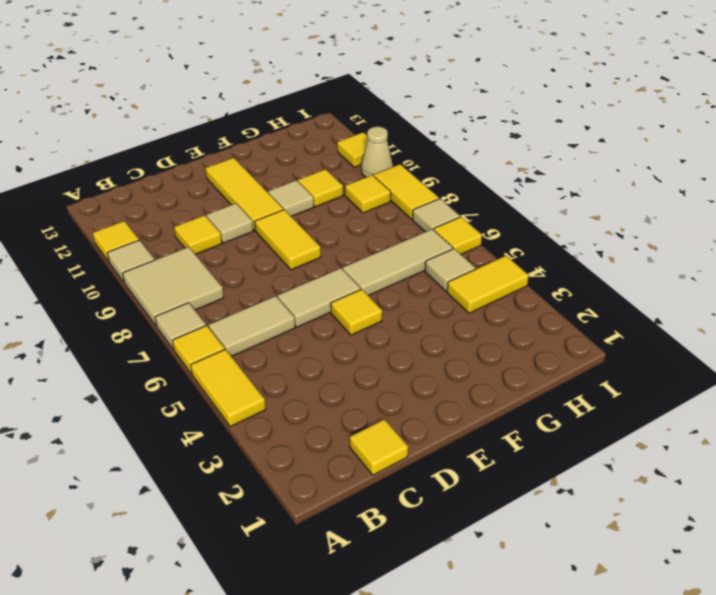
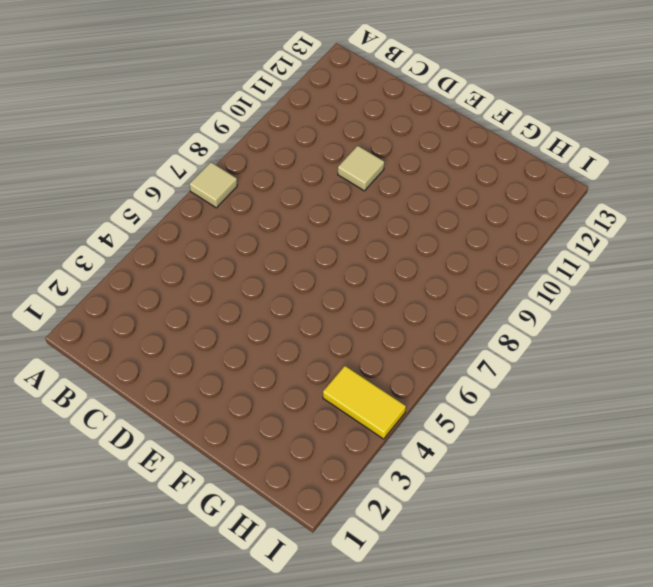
none -> yellow 1x2 tile [191,349,266,427]
none -> yellow 1x1 tile [173,325,225,374]
none -> tan 2x2 tile [123,247,224,326]

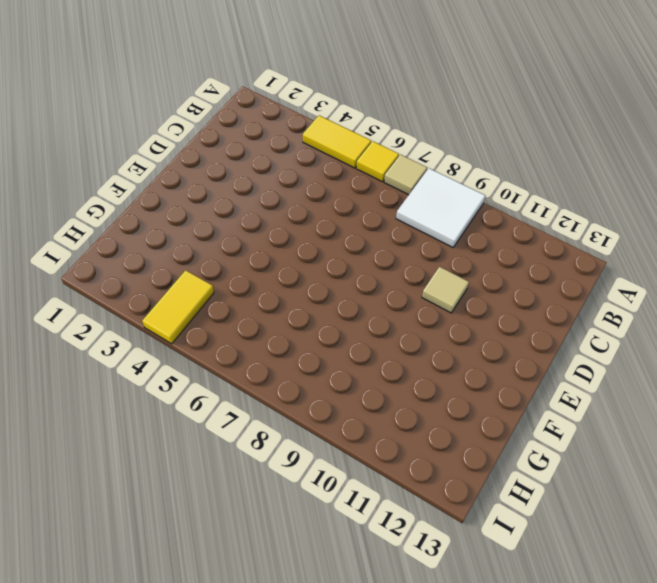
white 2x2 tile [396,168,485,247] -> tan 2x2 tile [123,247,224,326]
none -> tan 1x1 tile [107,240,155,282]
none -> yellow 1x1 tile [93,221,139,262]
none -> tan 1x2 tile [209,296,295,356]

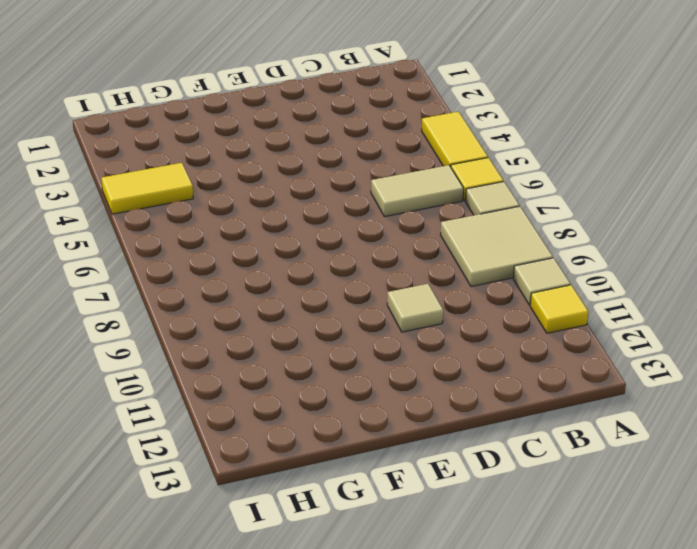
none -> yellow 1x1 tile [350,419,408,475]
none -> yellow 1x1 tile [174,215,222,254]
none -> tan 1x2 tile [278,268,361,327]

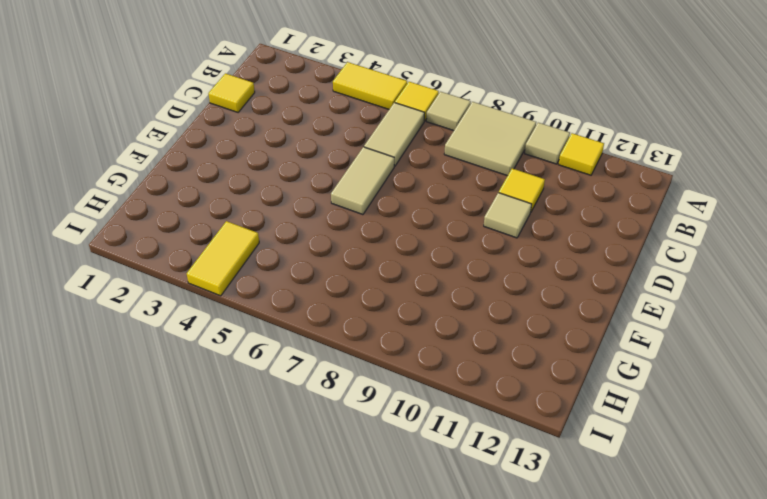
none -> yellow 1x1 tile [331,289,382,335]
none -> yellow 1x2 tile [255,210,321,270]
none -> yellow 1x3 tile [206,158,283,231]

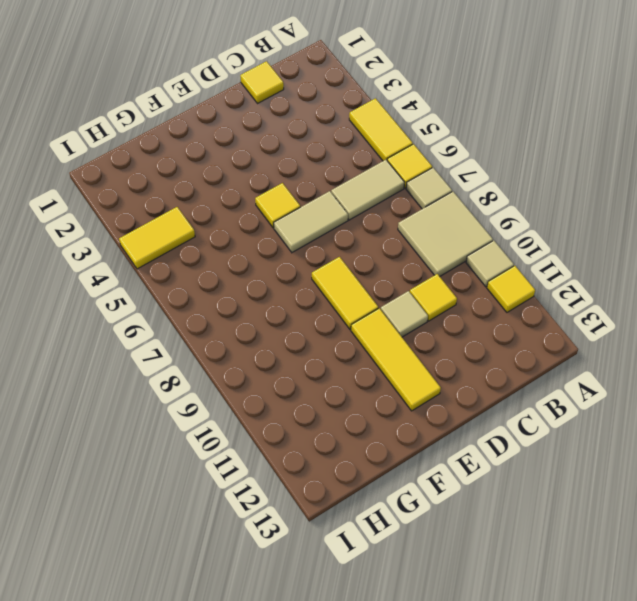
none -> tan 1x3 tile [343,229,453,296]
none -> tan 1x1 tile [268,180,314,216]
none -> yellow 1x1 tile [298,169,343,207]

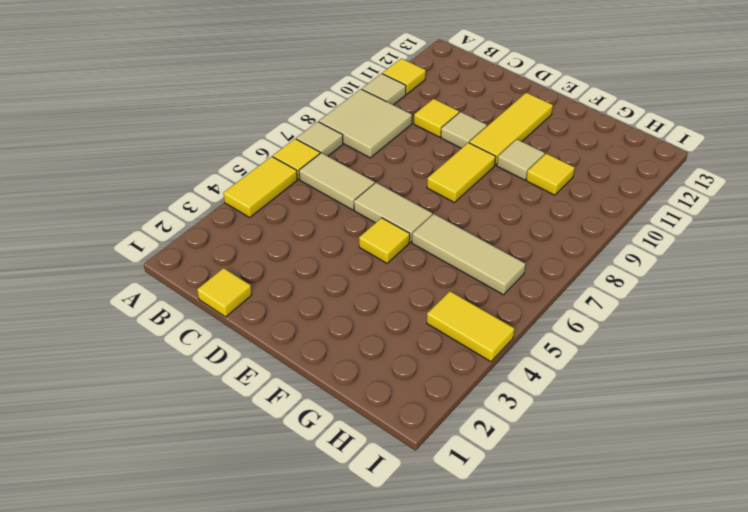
none -> tan 1x1 tile [425,249,476,292]
none -> yellow 1x1 tile [345,175,391,213]
none -> yellow 1x1 tile [434,217,482,254]

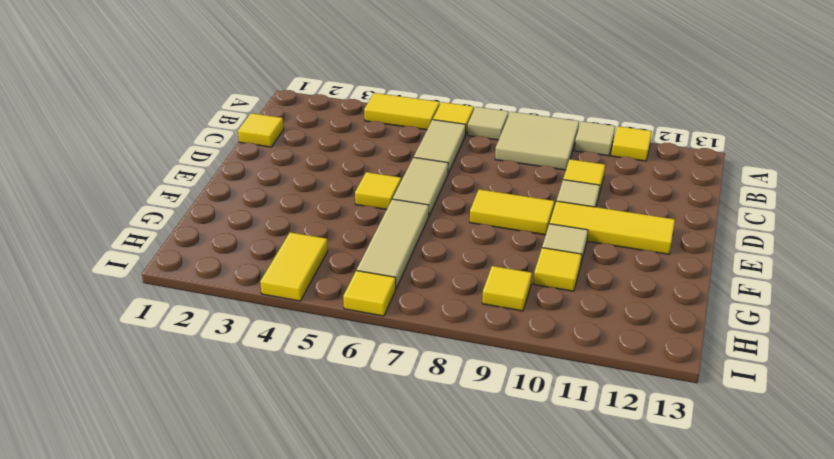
none -> tan 1x1 tile [425,249,476,292]
none -> tan 1x1 tile [413,199,460,232]
none -> yellow 1x2 tile [374,164,439,219]

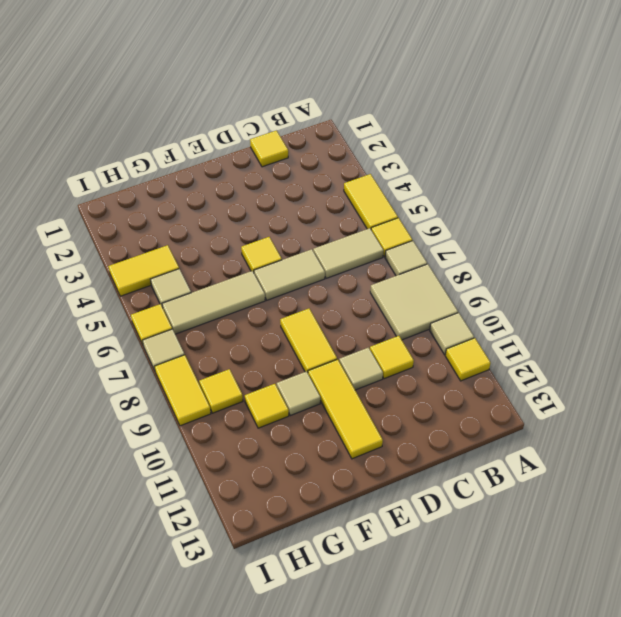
none -> tan 1x1 cone [361,127,393,177]
none -> yellow 1x1 tile [337,132,368,167]

